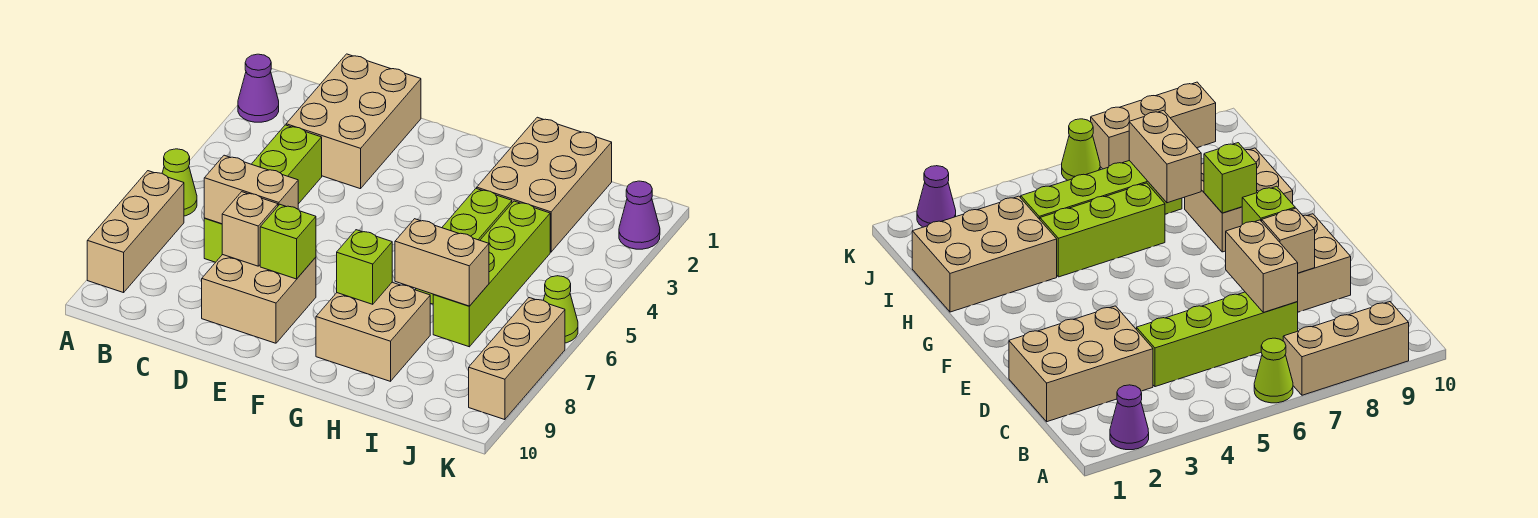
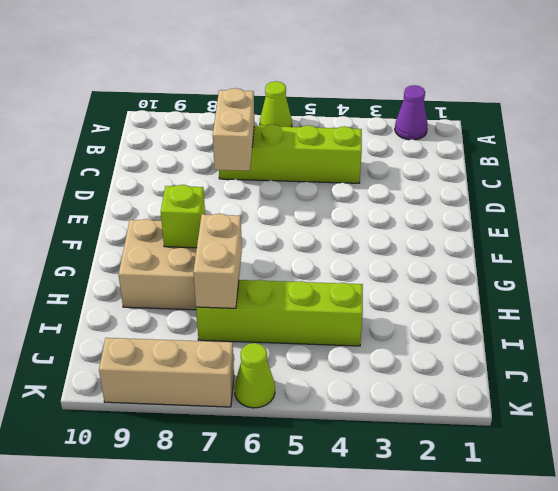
none -> tan 1x3 brick [87,171,184,293]
none -> tan 2x3 brick [286,54,421,189]
none -> tan 2x2 brick [202,254,316,343]

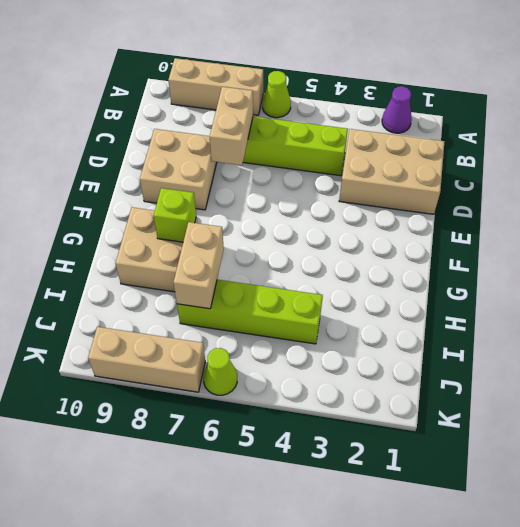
none -> tan 2x3 brick [477,117,612,252]
none -> lime 1x3 brick [416,188,512,304]
none -> purple 1x1 cone [619,181,660,249]

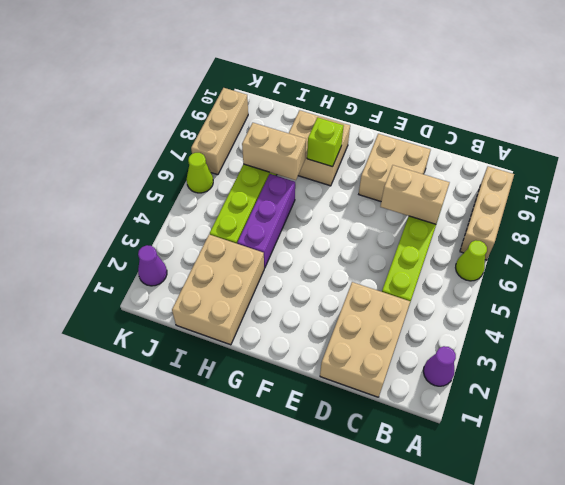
purple 1x3 brick [237,174,295,268] -> lime 1x3 brick [416,188,512,304]
none -> tan 1x1 brick [222,192,278,266]
none -> lime 1x1 brick [260,205,316,279]

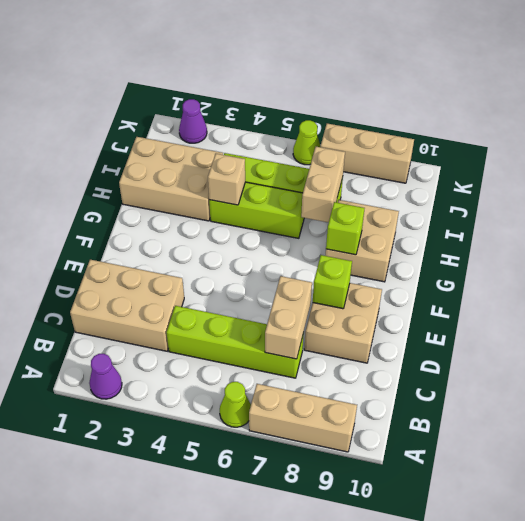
tan 1x1 brick [208,154,245,205] -> tan 1x1 brick moved to [222,192,278,266]

